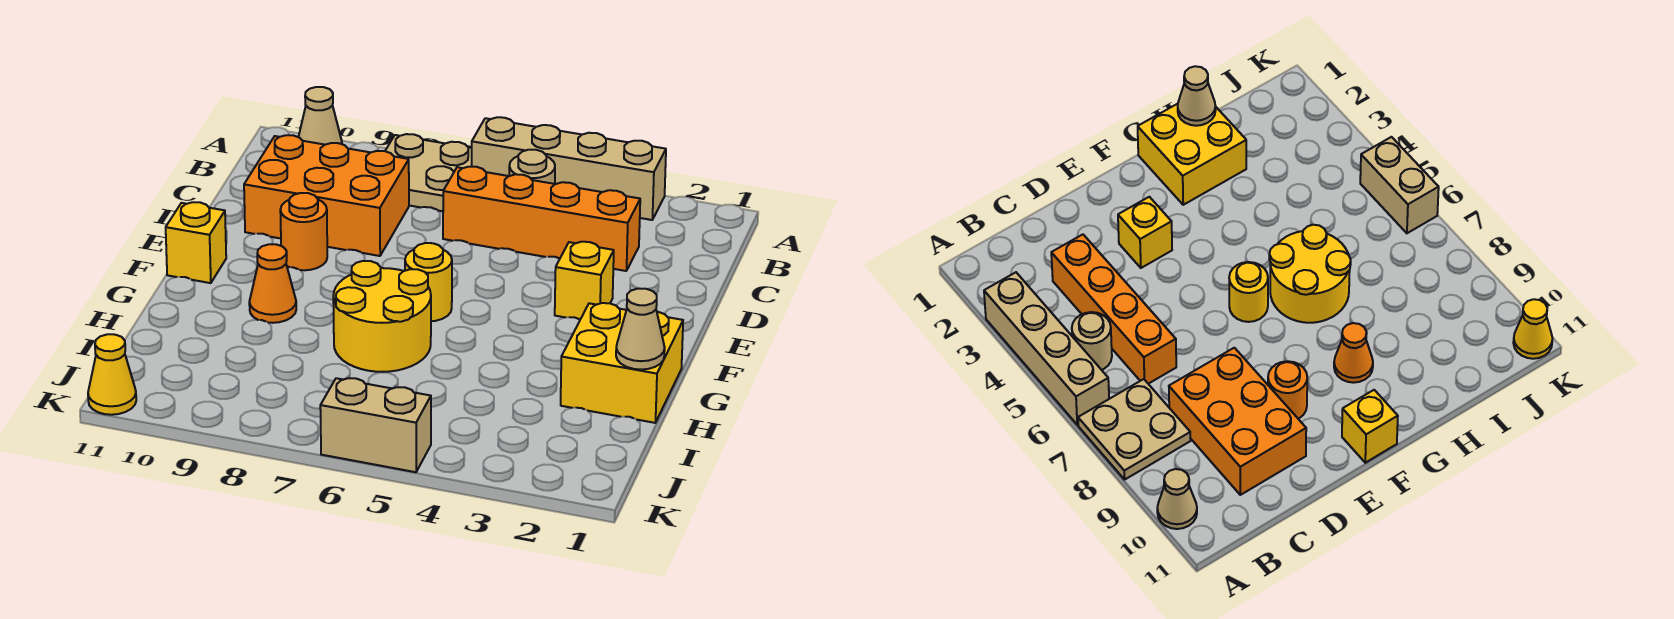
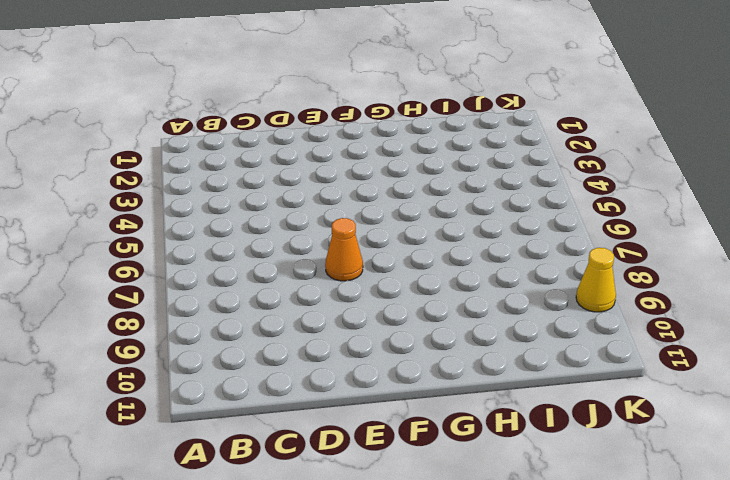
orange 1x1 cone [325,218,363,281] -> orange 1x1 cone moved to [249,244,296,323]
yellow 1x1 cone [576,248,616,312] -> yellow 1x1 cone moved to [88,334,136,415]
none -> tan 1x4 brick [472,117,666,220]
none -> tan 2x2 plate [385,134,472,211]
none -> tan 1x1 cone [299,87,342,145]

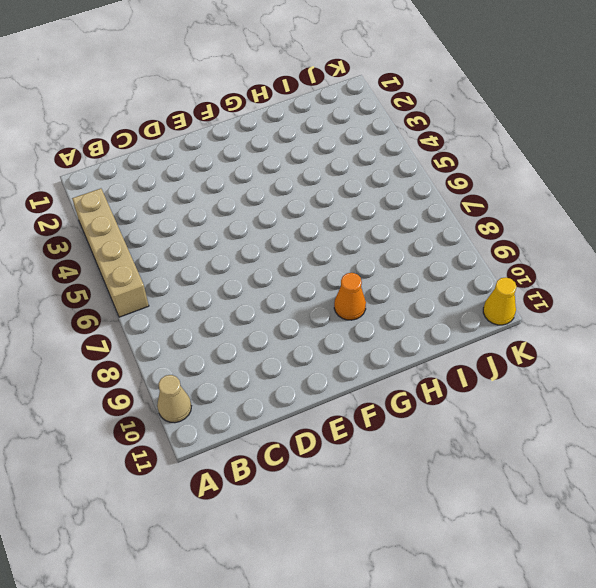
none -> tan 2x2 plate [385,134,472,211]
none -> tan 1x1 round brick [509,150,555,184]
none -> orange 1x4 brick [443,167,640,271]

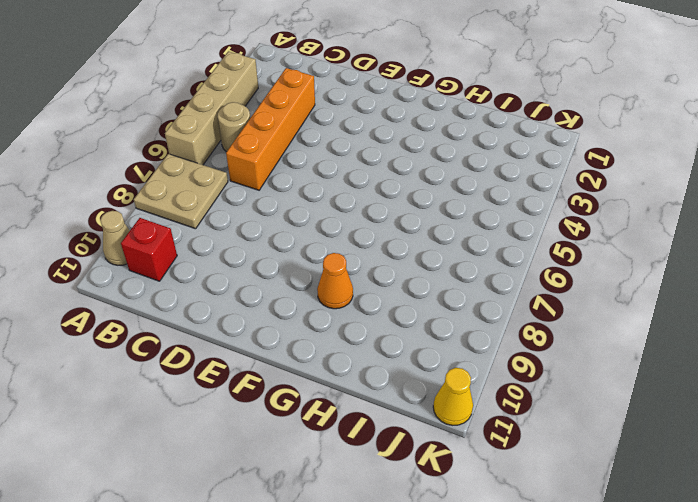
red 1x1 brick [121,218,177,281] -> none
none -> orange 2x3 brick [244,135,409,256]
none -> yellow 1x1 brick [555,242,614,319]
none -> orange 1x1 round brick [280,193,327,270]

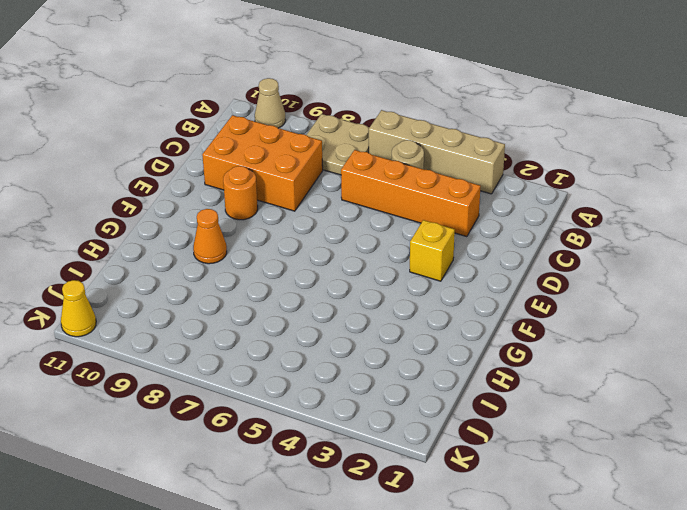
none -> yellow 1x1 round brick [405,243,452,321]
none -> yellow 1x1 brick [166,202,226,283]
none -> yellow 2x2 brick [561,303,683,423]

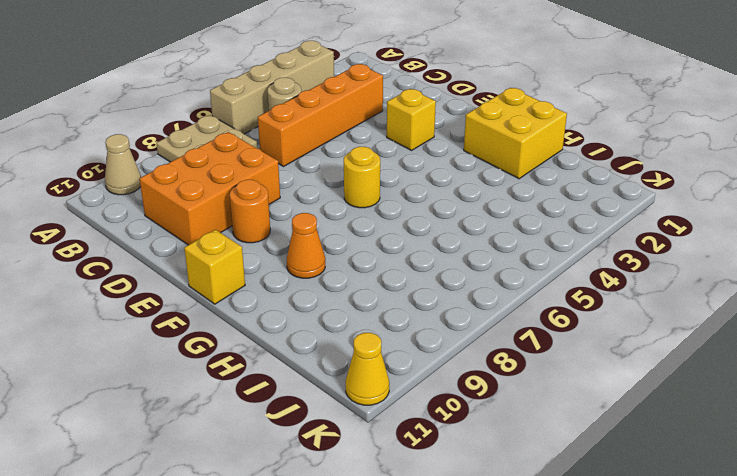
none -> yellow 2x2 round brick [333,261,431,372]
none -> tan 1x2 brick [320,378,431,472]
none -> tan 1x1 cone [616,289,665,370]

